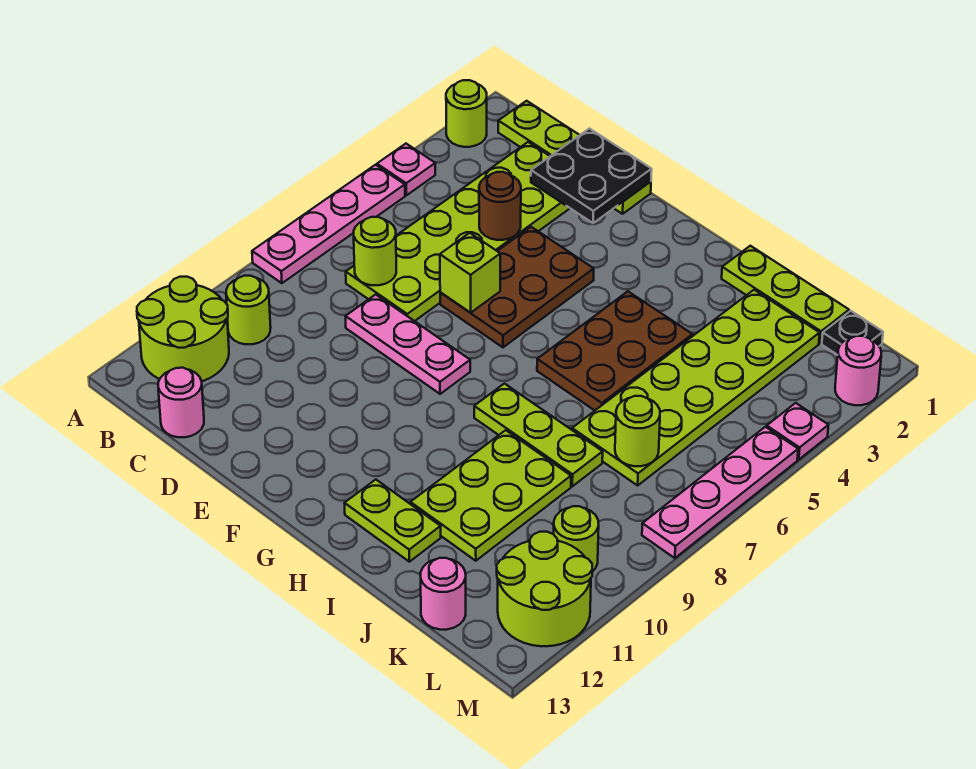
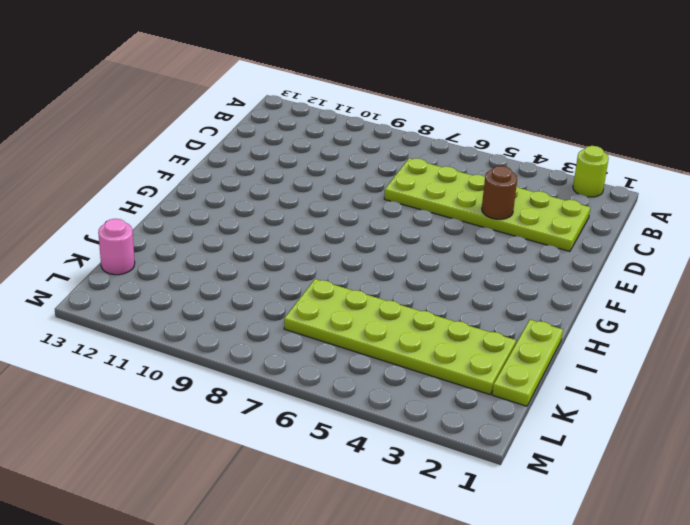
none -> pink 1x1 plate [377,144,435,195]
none -> pink 1x4 plate [252,165,405,283]
none -> lime 2x2 round brick [137,277,229,381]

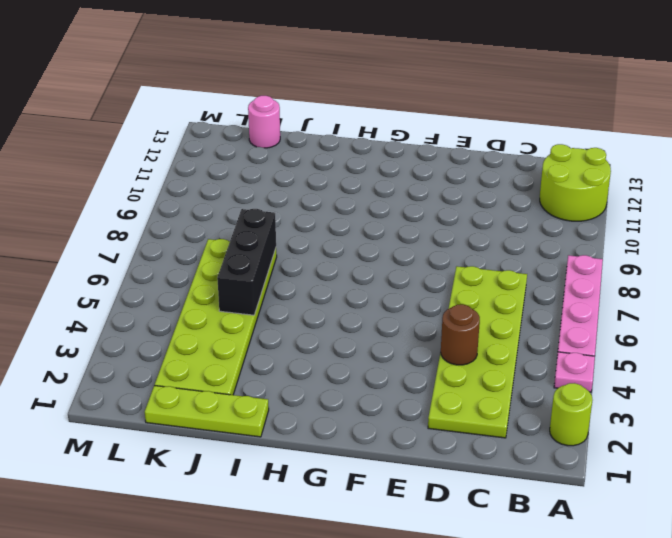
black 1x3 brick [217,209,276,315] -> none
none -> lime 1x4 plate [498,101,651,214]
none -> lime 1x1 round brick [226,276,271,344]
none -> pink 1x1 round brick [158,368,204,437]

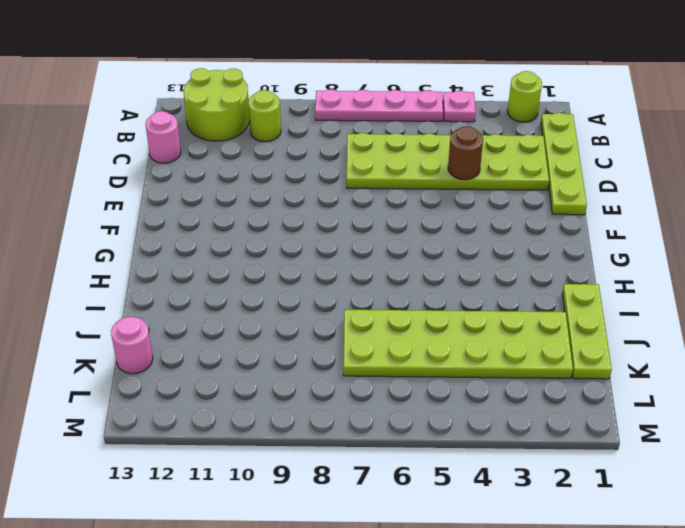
none -> pink 1x3 plate [345,294,470,394]
none -> brown 2x3 plate [440,227,594,347]
none -> brown 2x3 plate [537,291,692,410]

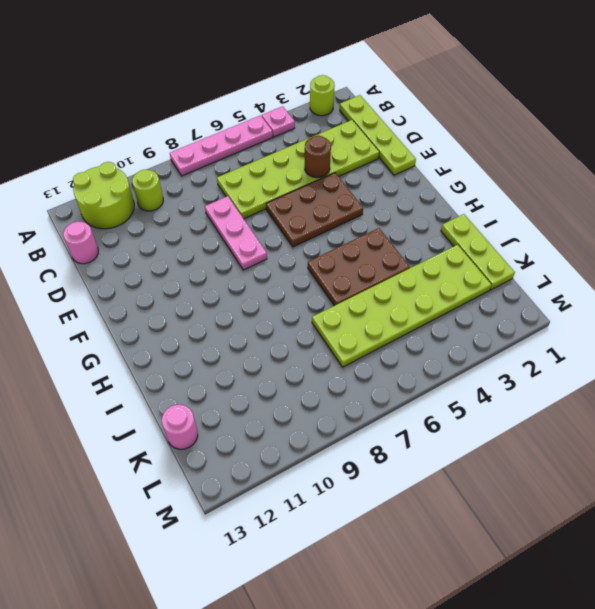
none -> lime 1x3 plate [474,384,603,486]
none -> lime 1x2 plate [345,480,441,562]
none -> lime 2x3 plate [410,430,571,561]

